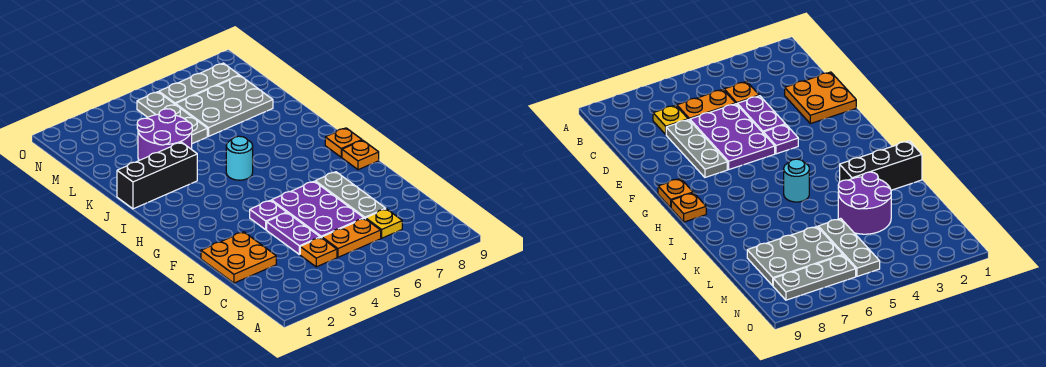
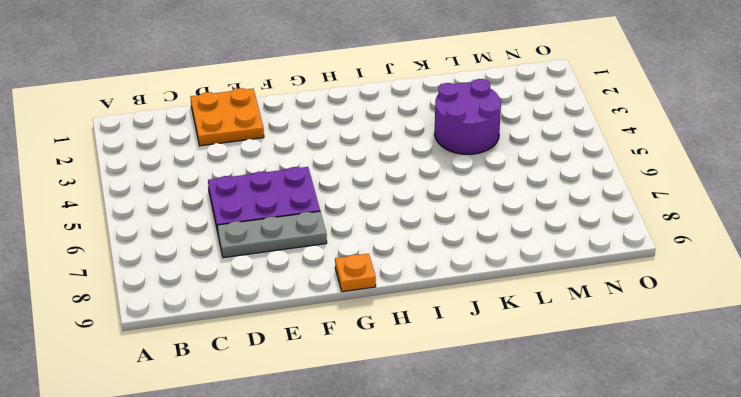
none -> orange 1x1 plate [300,238,337,267]
none -> orange 1x2 plate [322,218,381,257]
none -> yellow 1x1 plate [366,209,402,238]

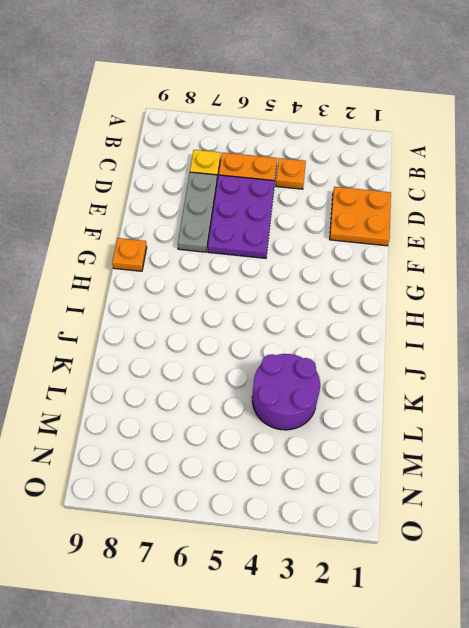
none -> purple 1x2 plate [267,213,320,254]
none -> purple 1x1 plate [250,200,287,230]
none -> orange 1x1 plate [325,128,362,157]

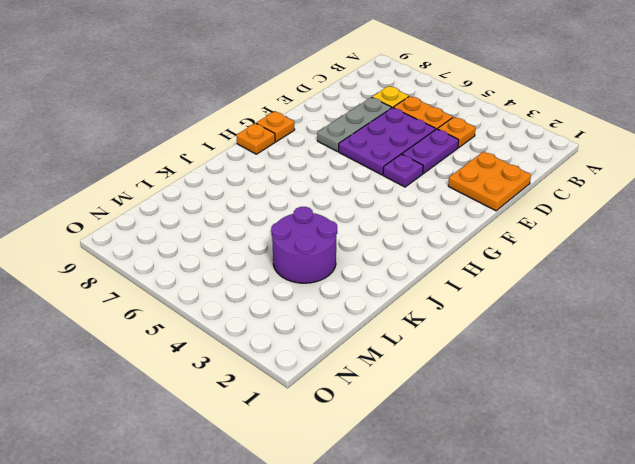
none -> cyan 1x1 round brick [226,136,253,180]
none -> black 1x3 brick [117,142,197,209]
none -> grey 1x3 plate [137,92,207,144]

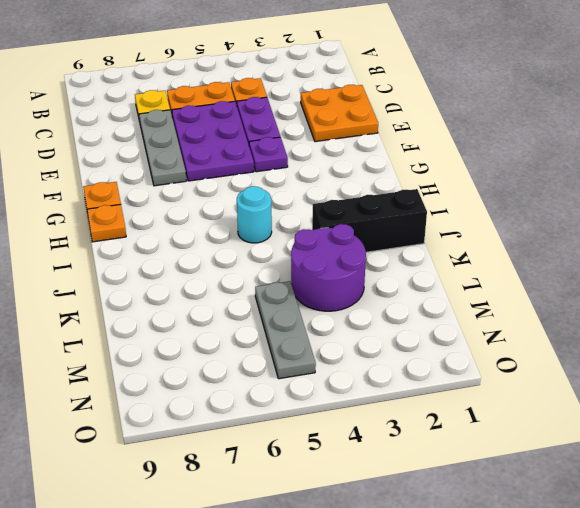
none -> grey 2x3 plate [176,76,273,136]
none -> grey 1x3 plate [159,63,239,105]

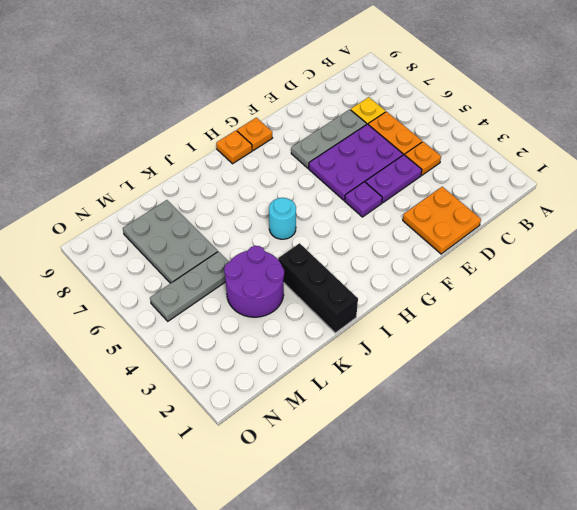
none -> grey 1x3 plate [159,63,239,105]

